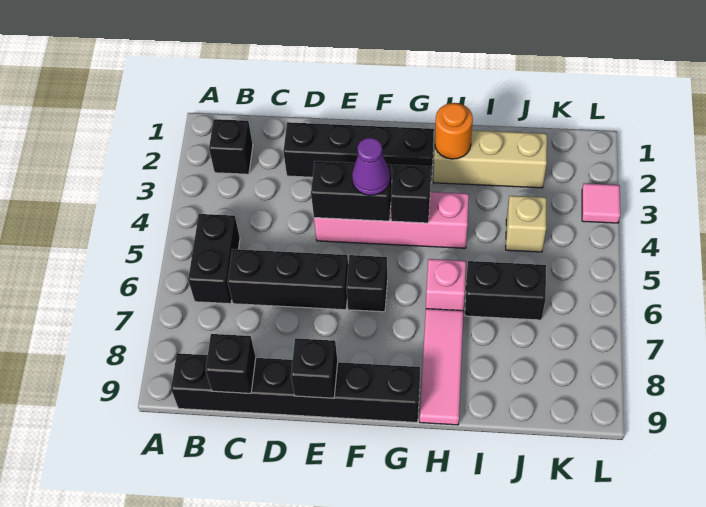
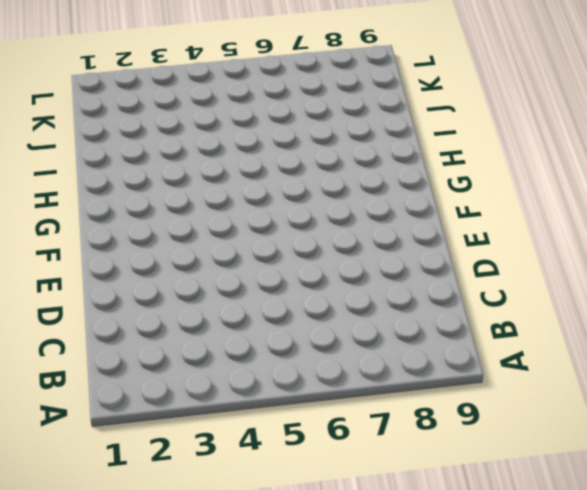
none -> black 1x1 brick [209,119,253,174]
none -> black 1x2 brick [188,214,240,304]
none -> black 1x6 brick [171,353,420,422]

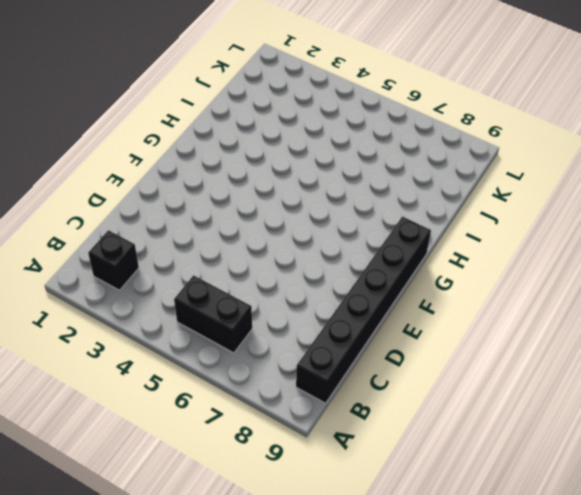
none -> black 1x3 brick [228,249,348,310]
none -> black 1x4 brick [283,122,434,182]
none -> pink 1x4 brick [314,192,469,248]

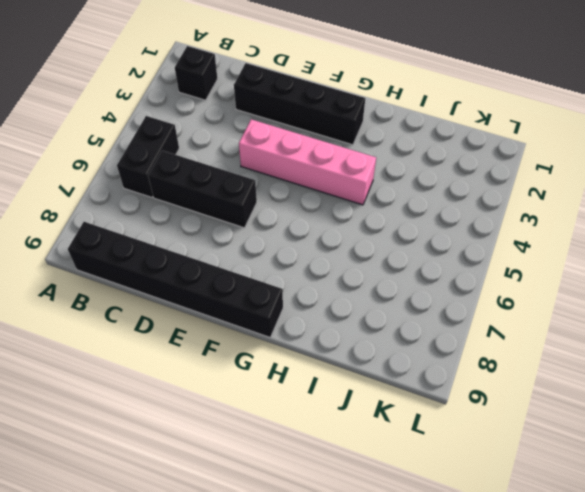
none -> black 1x1 brick [346,255,387,312]
none -> tan 1x3 brick [433,130,547,188]
none -> pink 1x1 brick [426,259,466,311]

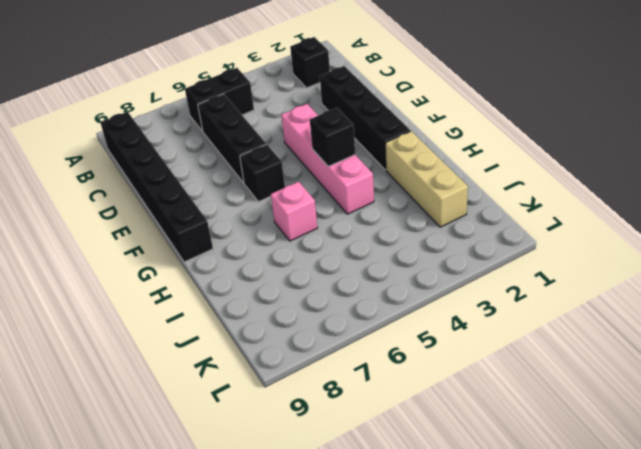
none -> pink 1x3 tile [420,309,463,425]
none -> black 1x2 brick [465,261,546,320]
none -> tan 1x1 brick [506,196,546,252]

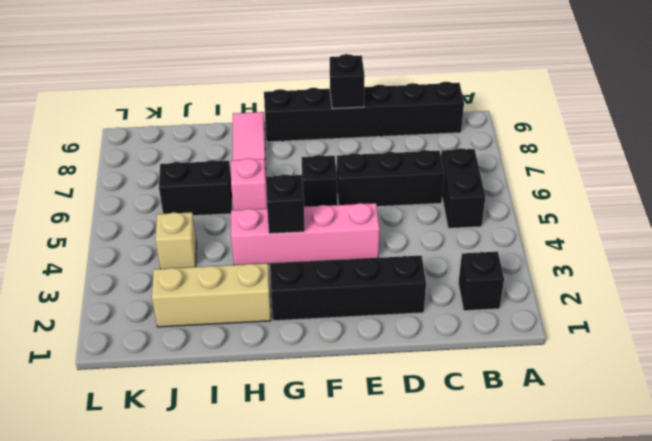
none -> pink 1x1 tile [582,183,620,223]
none -> black 1x1 brick [206,334,256,393]
none -> black 1x2 brick [311,161,392,221]

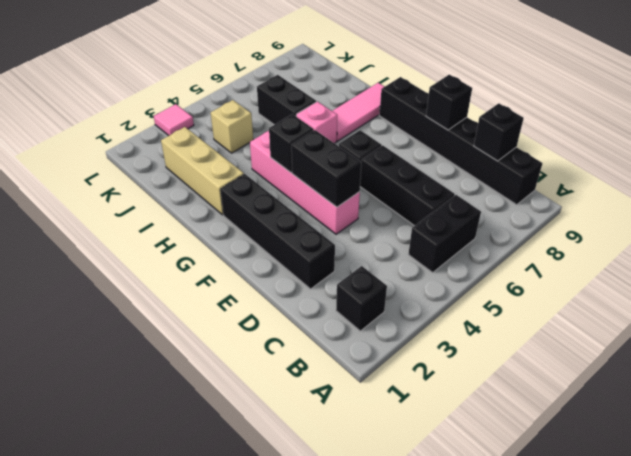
none -> orange 1x1 round brick [435,103,473,159]
none -> purple 1x1 cone [352,138,390,195]

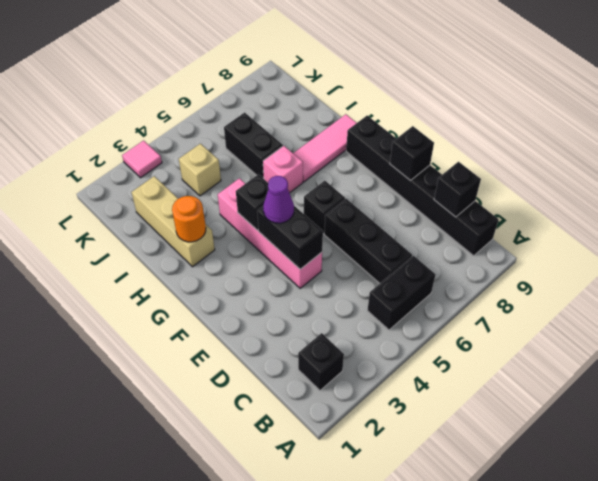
none -> black 1x4 brick [283,122,434,182]

